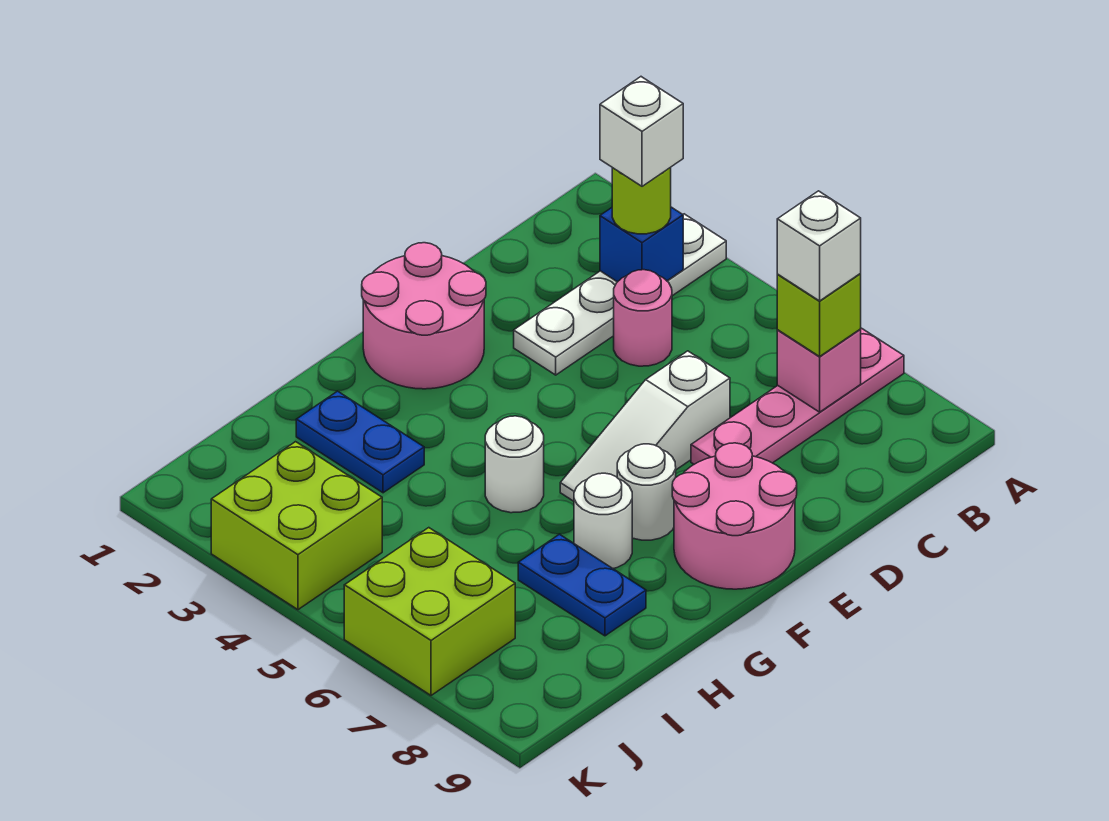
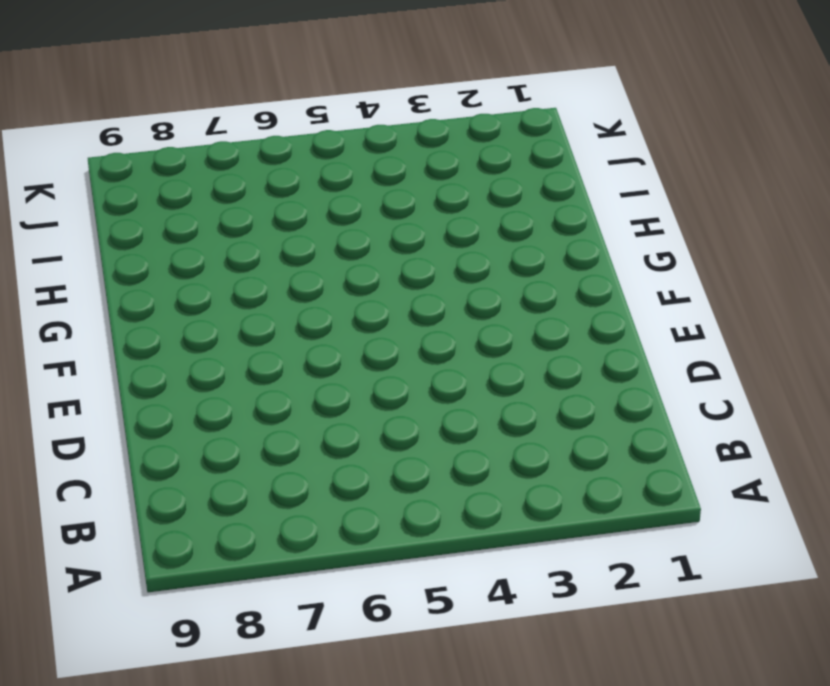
none -> white 1x4 plate [514,214,726,375]
none -> pink 1x4 plate [691,328,904,464]
none -> pink 1x1 round brick [614,270,672,366]

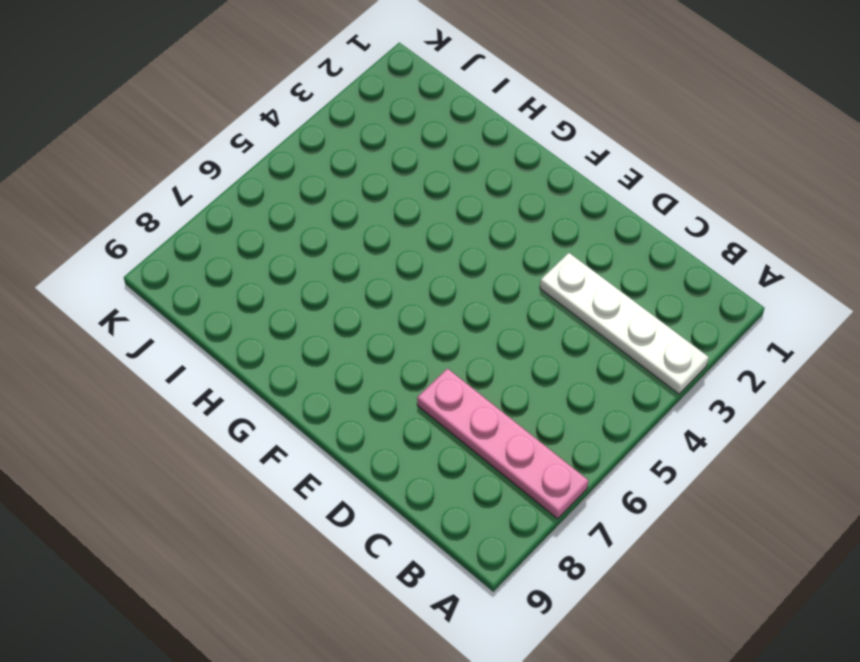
none -> pink 1x1 round brick [614,270,672,366]
none -> white 1x3 slope [560,351,730,501]
none -> pink 2x2 round brick [362,243,486,389]

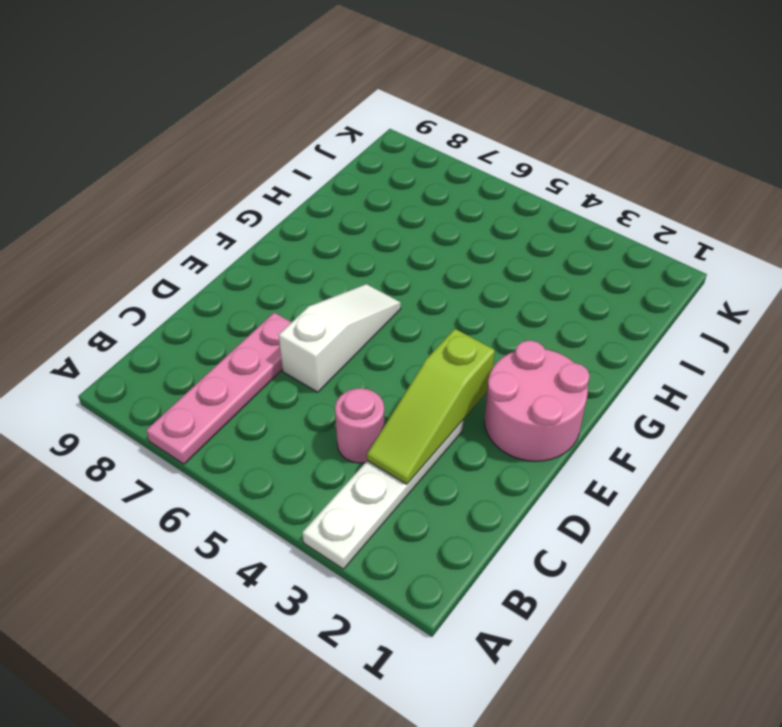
lime 1x3 slope [367,329,495,484] -> none
none -> pink 2x2 round brick [672,443,797,589]
none -> white 1x1 round brick [617,444,676,540]
none -> white 1x1 round brick [485,416,544,513]

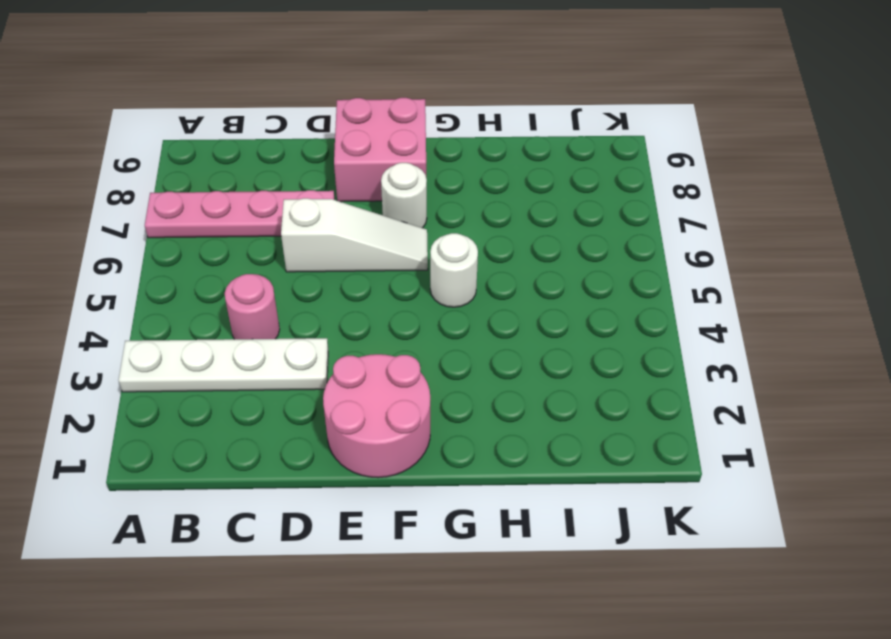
pink 2x2 brick [334,98,426,202] -> pink 2x2 round brick [672,443,797,589]
none -> white 1x1 round brick [574,473,632,568]
none -> blue 1x2 plate [296,391,424,493]
none -> blue 1x2 plate [518,534,646,636]

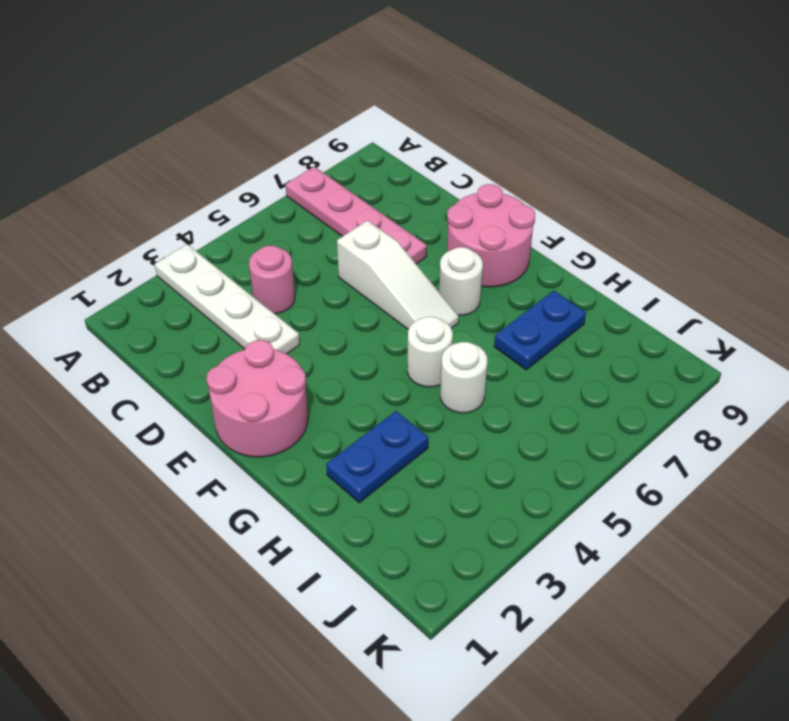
white 1x1 round brick [440,342,487,413] -> white 1x1 round brick moved to [574,473,632,568]
none -> lime 2x2 brick [211,442,382,610]
none -> lime 2x2 brick [344,528,515,695]
none -> blue 1x1 brick [600,207,683,282]

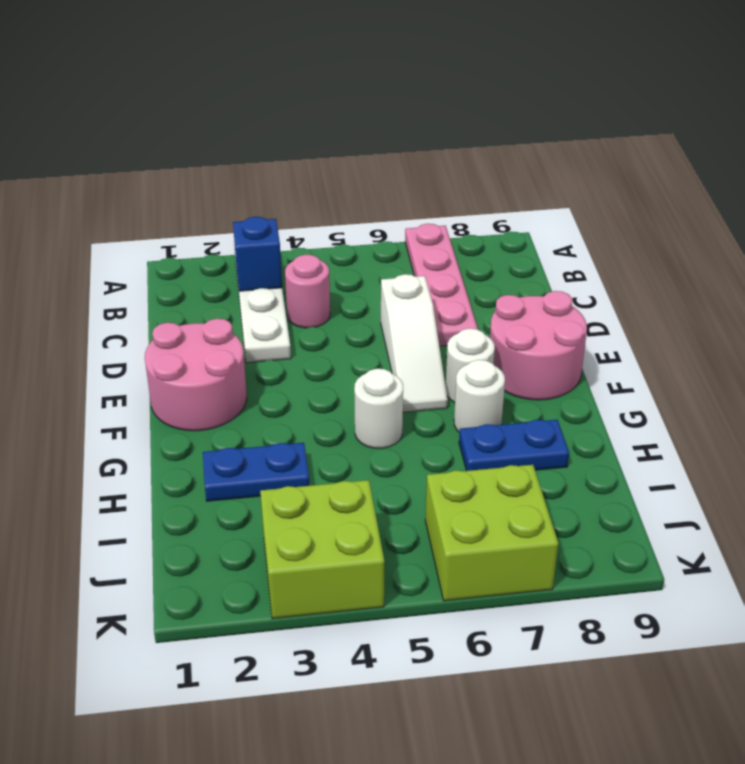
none -> pink 1x1 brick [777,330,861,412]
none -> lime 1x1 round brick [612,167,671,234]
none -> lime 1x1 brick [777,274,861,356]

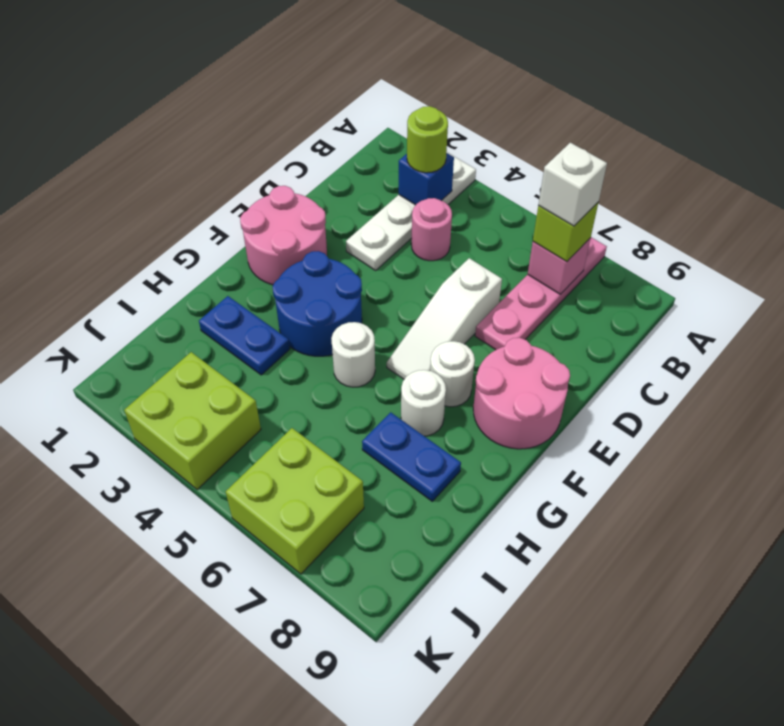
blue 2x2 round brick [273,251,362,356] -> none
none -> white 1x1 brick [600,77,683,186]

